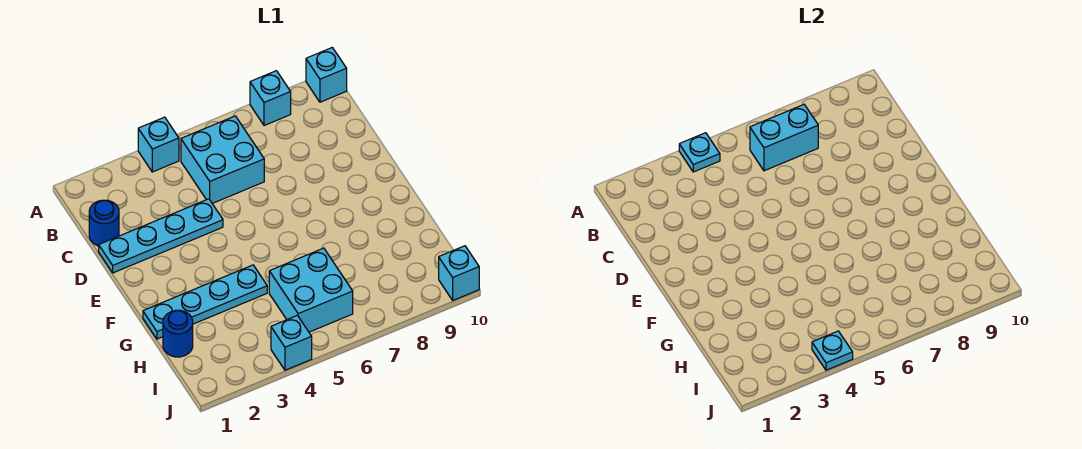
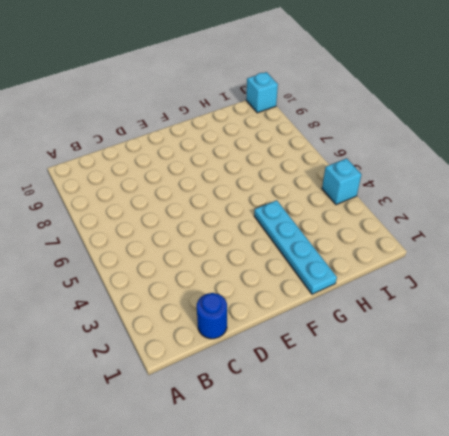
none -> cyan 1x1 brick [138,117,179,172]
none -> cyan 1x1 brick [250,71,291,126]
none -> cyan 1x1 brick [306,48,347,102]

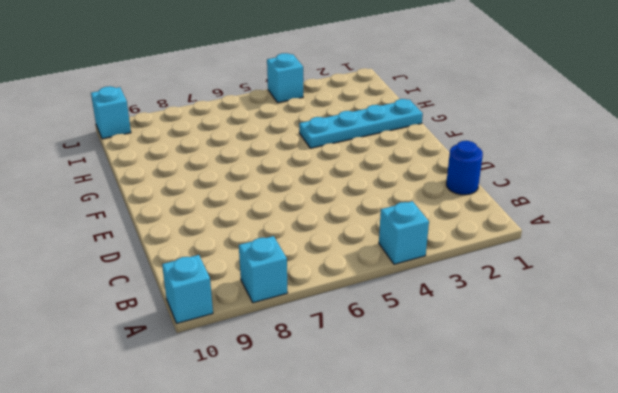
none -> cyan 2x2 brick [181,116,264,203]
none -> cyan 1x4 plate [99,199,223,273]
none -> blue 1x1 round brick [163,310,193,357]

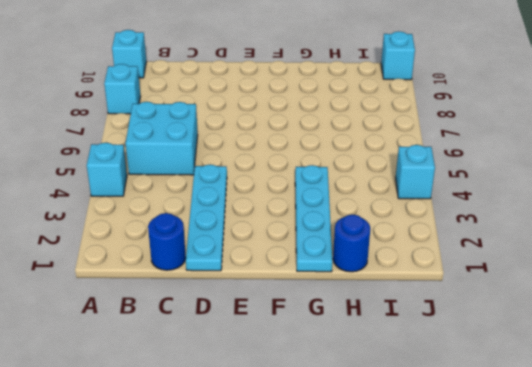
none -> cyan 2x2 brick [269,248,353,332]
none -> cyan 1x1 plate [679,133,720,172]
none -> cyan 1x2 brick [750,105,818,171]

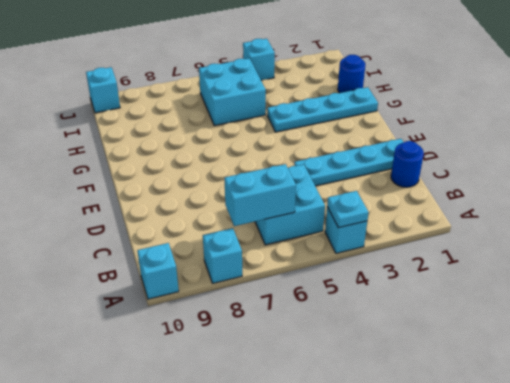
none -> cyan 1x1 plate [812,331,853,370]

